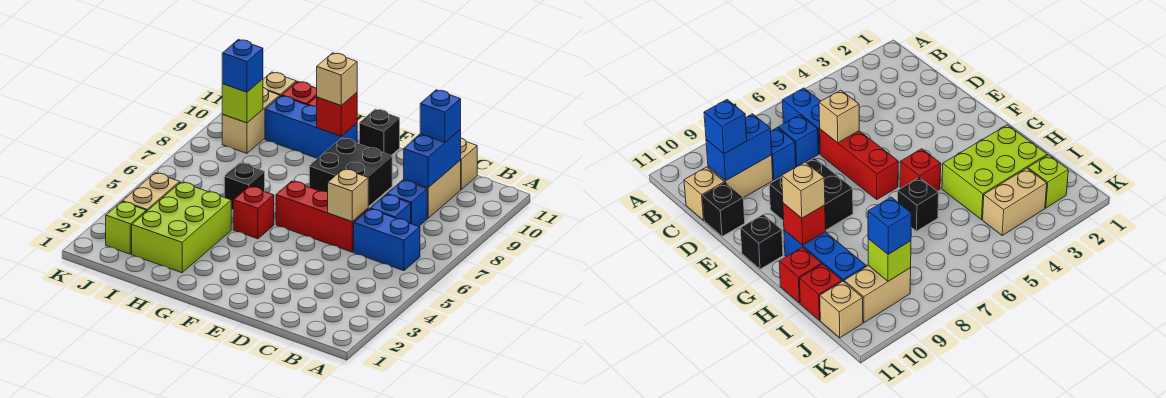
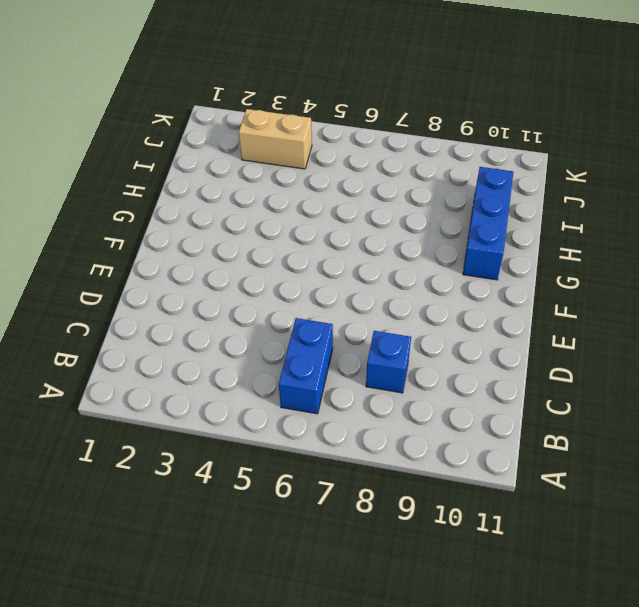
none -> blue 1x1 brick [370,194,411,223]
none -> tan 1x2 brick [404,160,461,218]
none -> tan 1x1 brick [461,138,477,189]

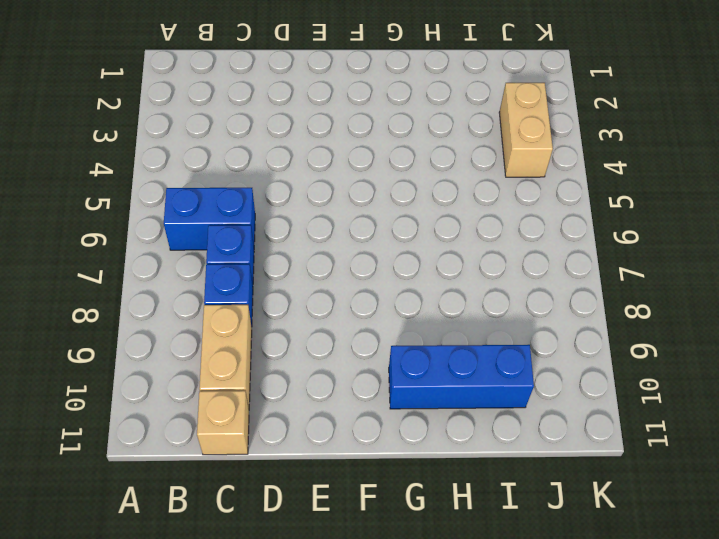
none -> red 1x3 brick [276,181,368,252]
none -> black 1x1 brick [703,183,745,236]
none -> black 2x2 brick [309,138,392,207]

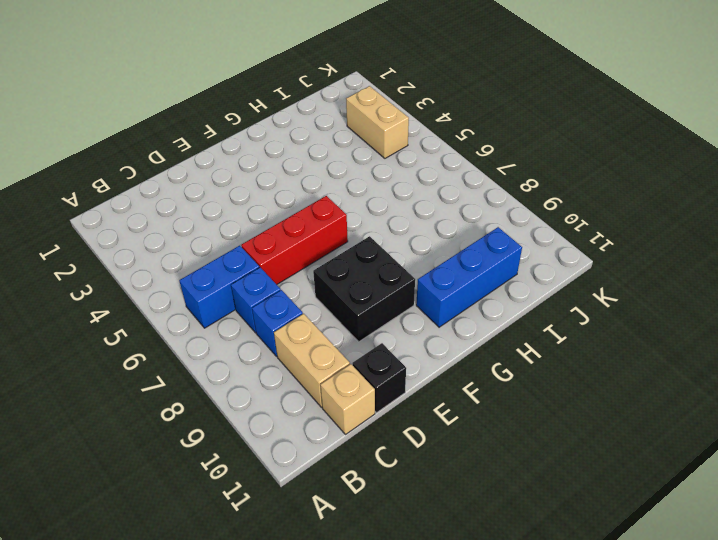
none -> black 1x1 brick [359,109,400,155]
none -> red 1x1 brick [233,186,274,239]
none -> lime 2x3 brick [132,182,231,273]

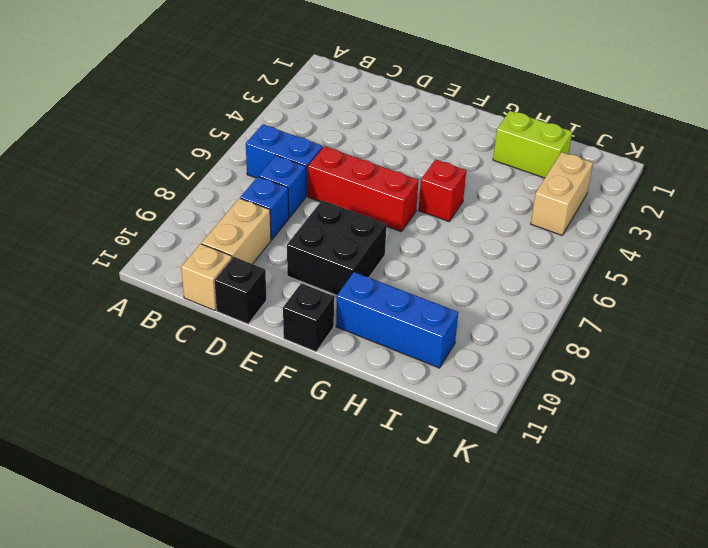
lime 1x2 brick [493,111,572,178] -> lime 2x3 brick [132,182,231,273]
none -> black 1x1 brick [224,163,265,209]
none -> red 1x1 brick [779,247,822,303]
none -> red 1x1 brick [282,81,317,105]

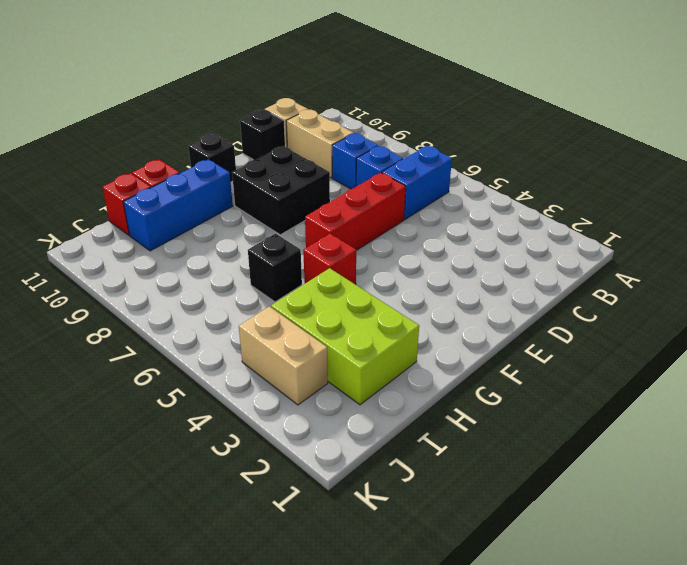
none -> lime 1x1 brick [106,202,146,254]
none -> tan 1x2 brick [222,88,280,153]
none -> tan 1x1 brick [263,72,296,96]

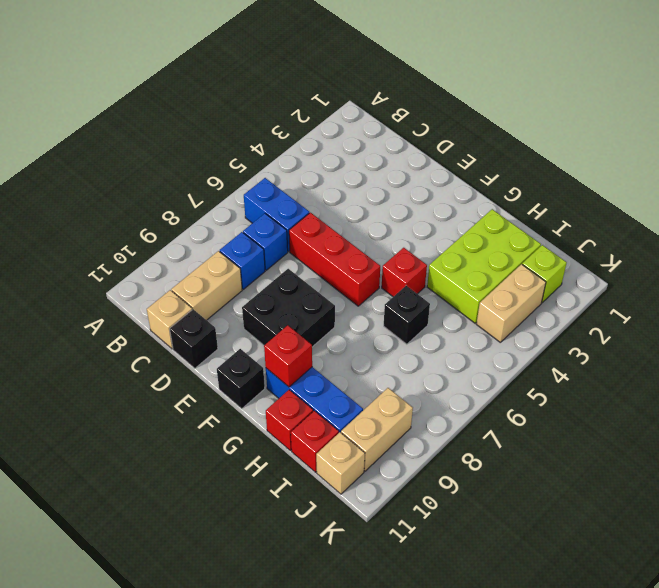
none -> blue 1x2 brick [404,130,461,188]
none -> tan 1x1 brick [328,169,368,222]
none -> lime 1x1 brick [222,79,263,123]

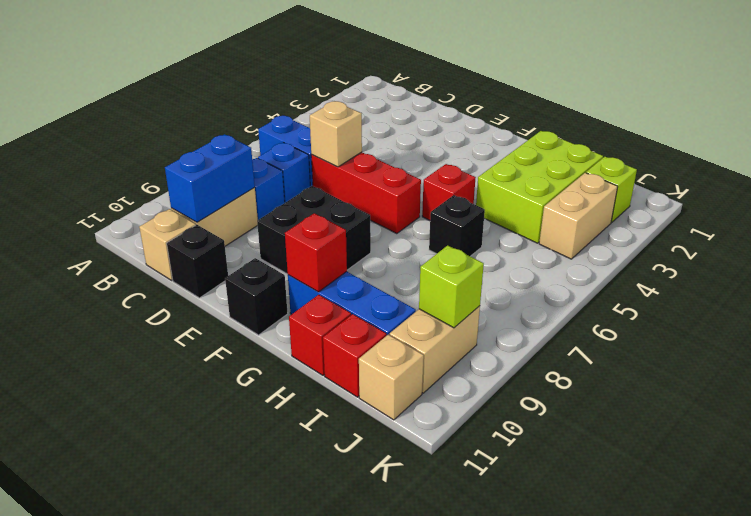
none -> blue 1x1 brick [420,90,461,143]
none -> tan 1x1 brick [317,53,357,105]
none -> blue 1x1 brick [222,39,263,92]

